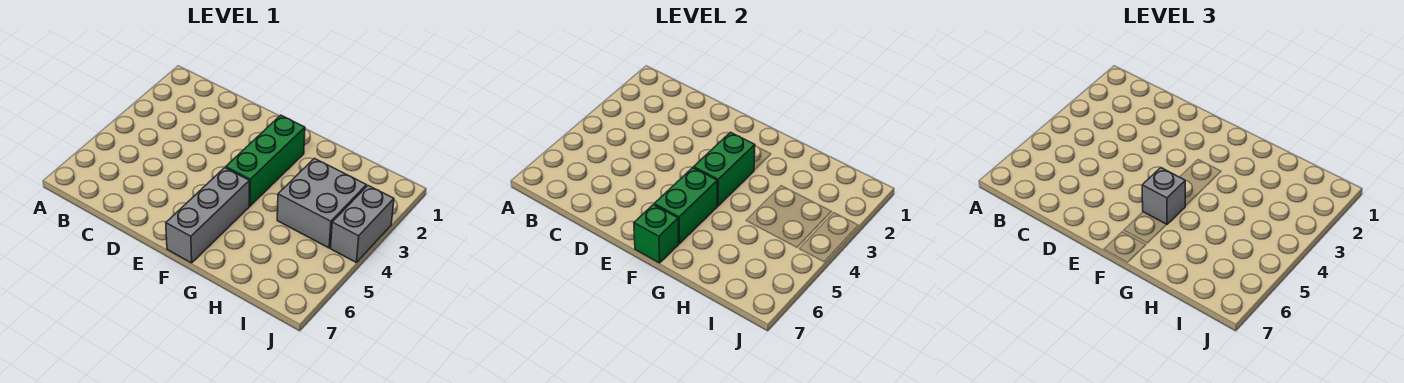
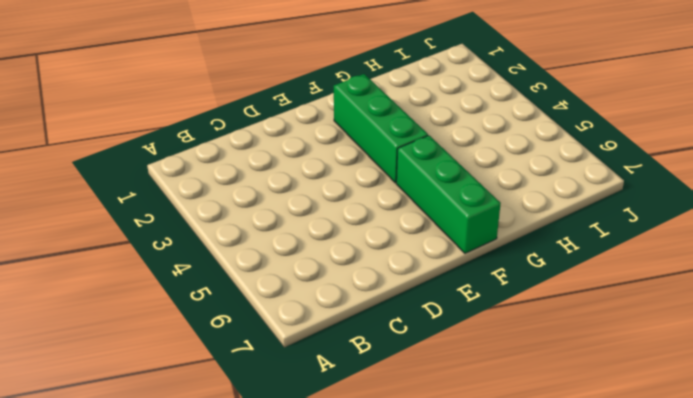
green 1x3 brick [396,135,501,253] -> grey 1x3 brick [166,168,249,263]
none -> grey 2x2 brick [277,158,366,248]
none -> grey 1x2 brick [331,186,394,263]

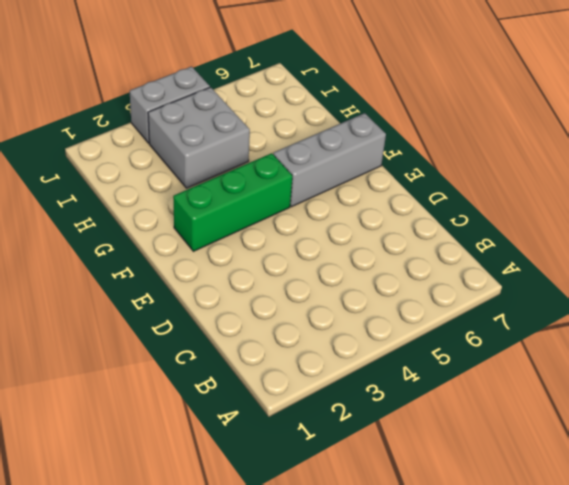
none -> green 1x2 brick [694,132,755,206]
none -> green 1x2 brick [654,168,717,244]

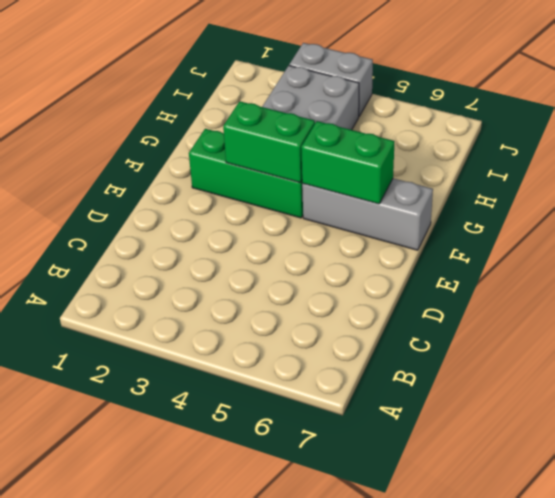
none -> green 1x1 brick [634,205,679,263]
none -> grey 1x1 brick [1142,168,1186,224]

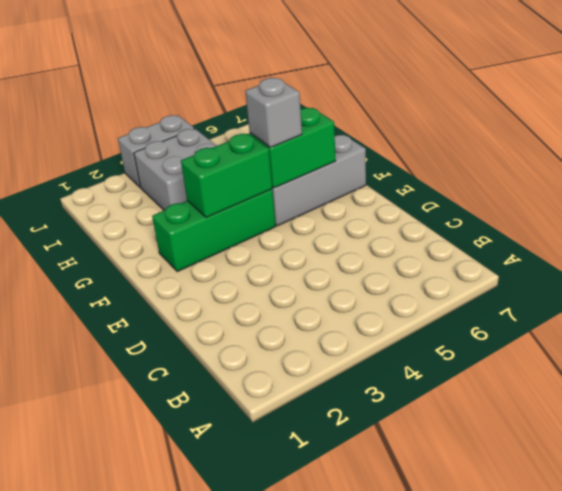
none -> green 1x1 brick [634,205,679,263]

